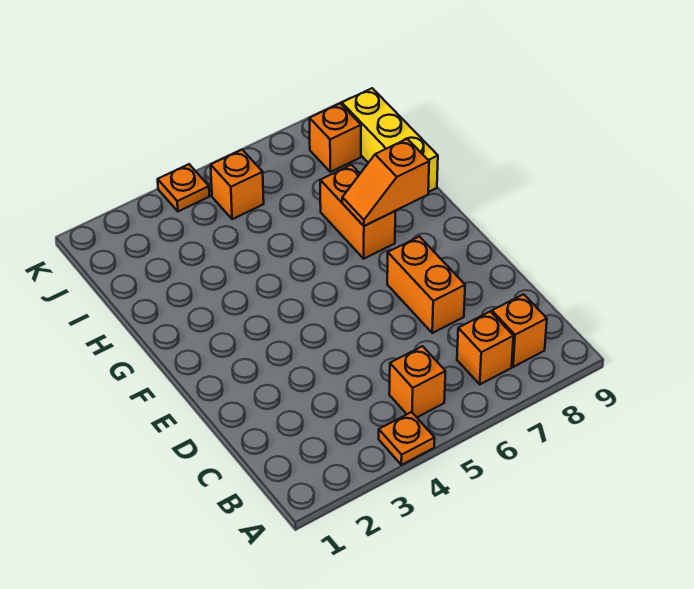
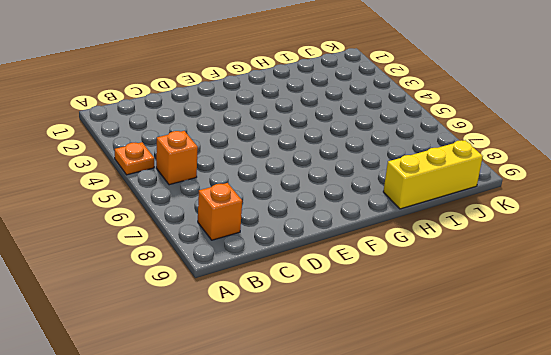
none -> orange 1x1 brick [457,311,513,384]
none -> orange 1x2 brick [387,237,465,333]

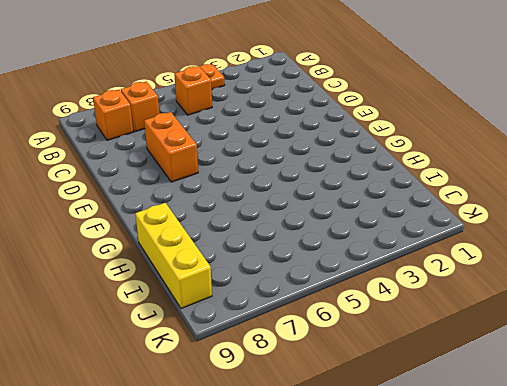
none -> orange 1x2 brick [320,165,395,259]
none -> orange 1x1 brick [211,150,264,219]

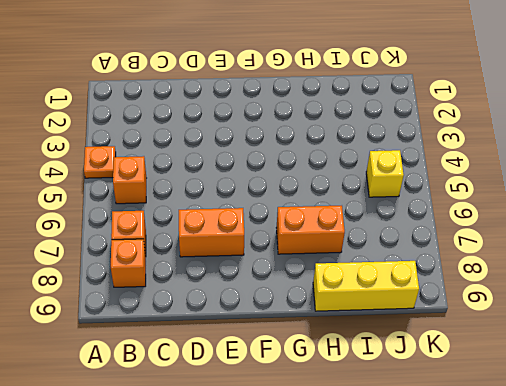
yellow 1x1 brick [366,150,404,197] -> orange 1x1 brick [211,150,264,219]
none -> orange 1x1 brick [309,103,361,172]
none -> orange 1x1 plate [158,164,209,211]

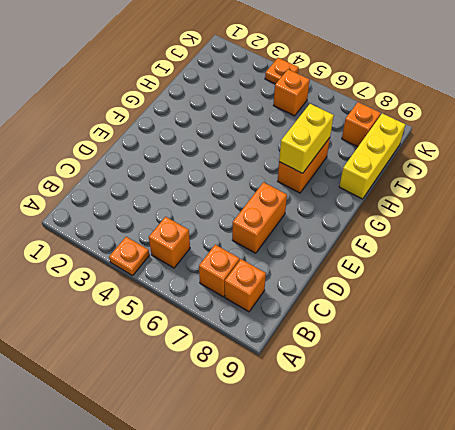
yellow 1x2 brick [279,104,334,173] -> orange 1x2 slope [342,139,429,226]

